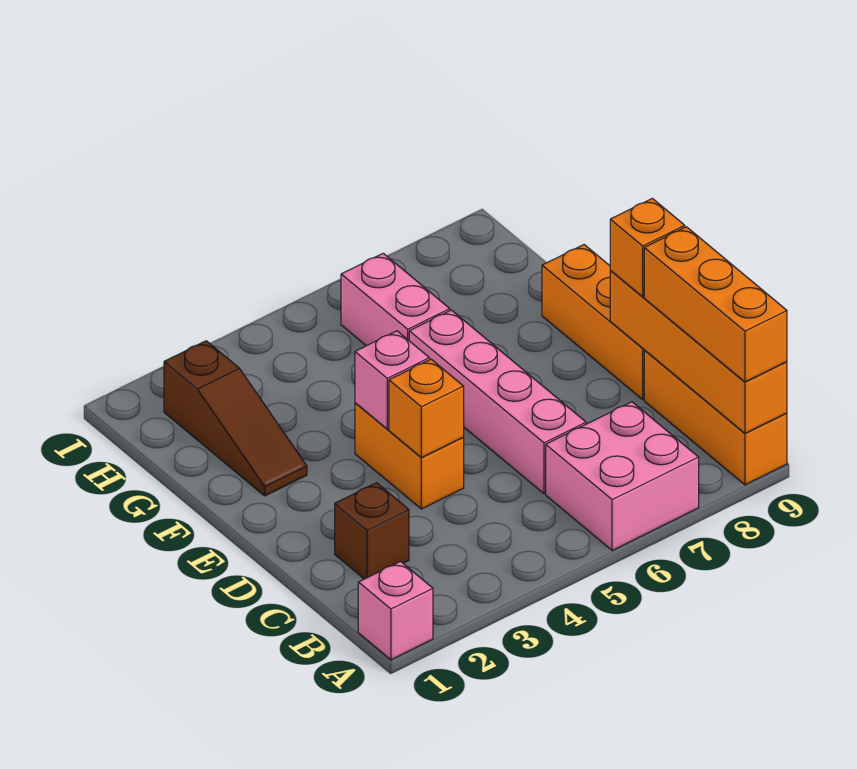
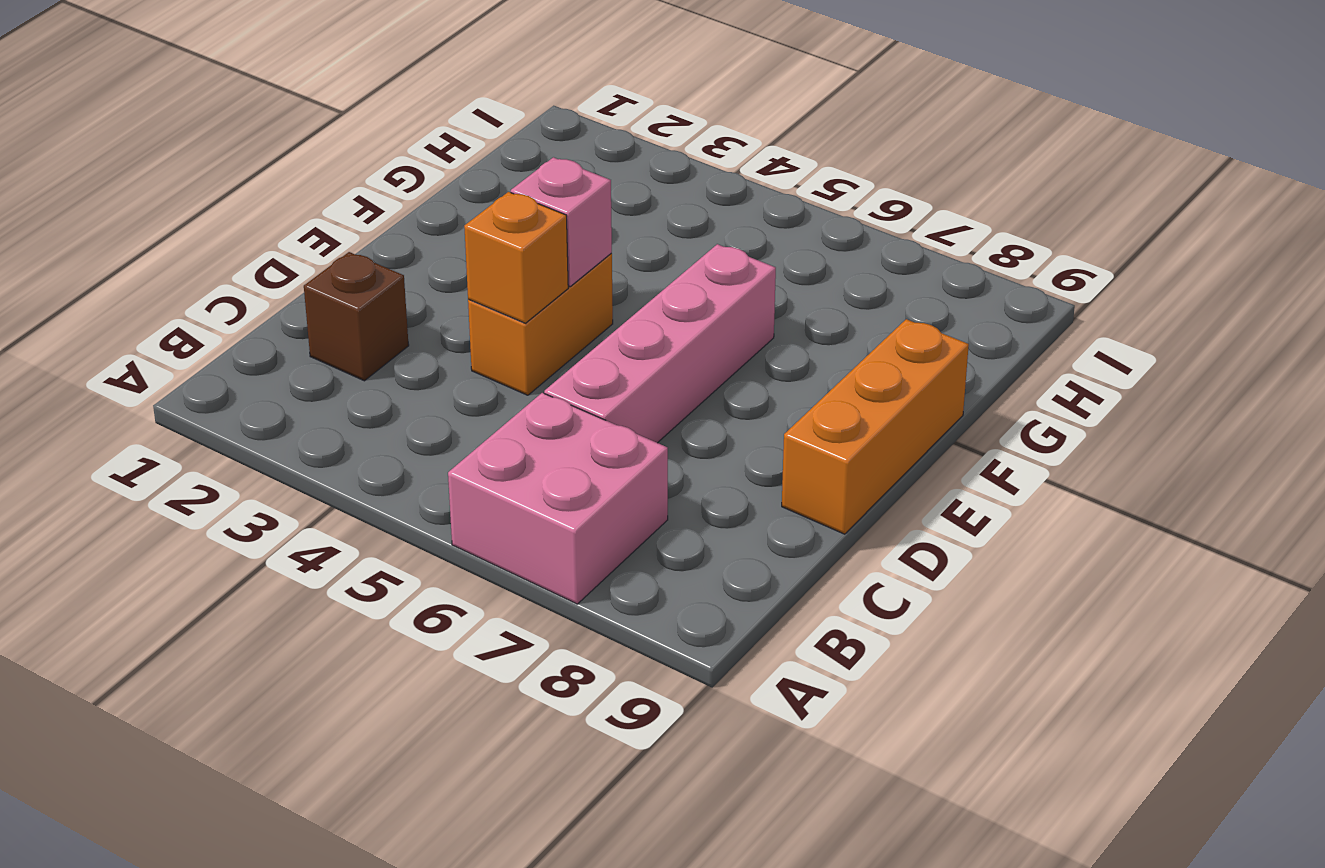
none -> pink 1x1 brick [358,561,433,660]
none -> orange 1x3 brick [644,351,787,485]
none -> brown 1x3 slope [164,341,307,496]

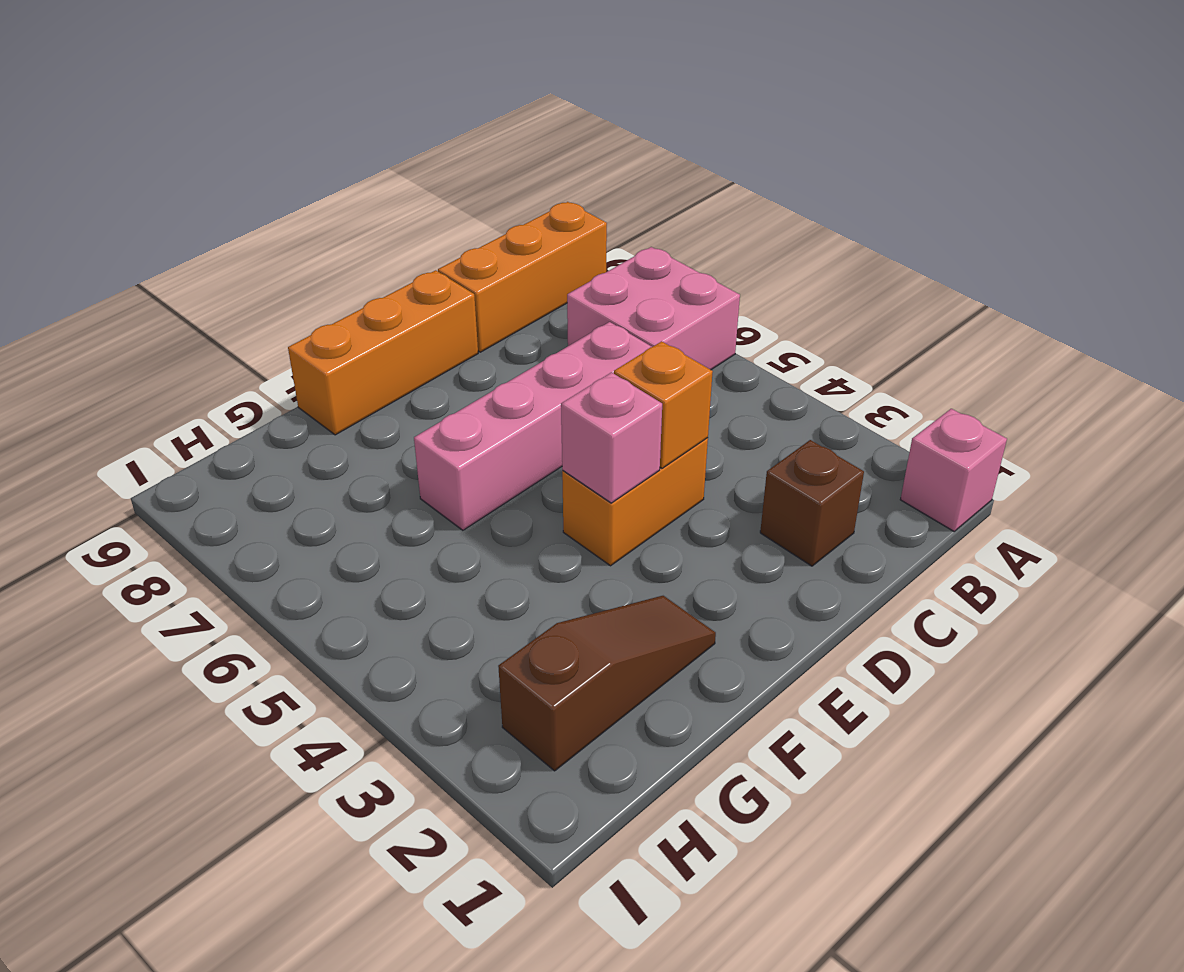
none -> pink 1x2 brick [341,253,450,346]
none -> orange 1x4 brick [610,271,787,433]
none -> orange 1x3 brick [644,227,787,382]

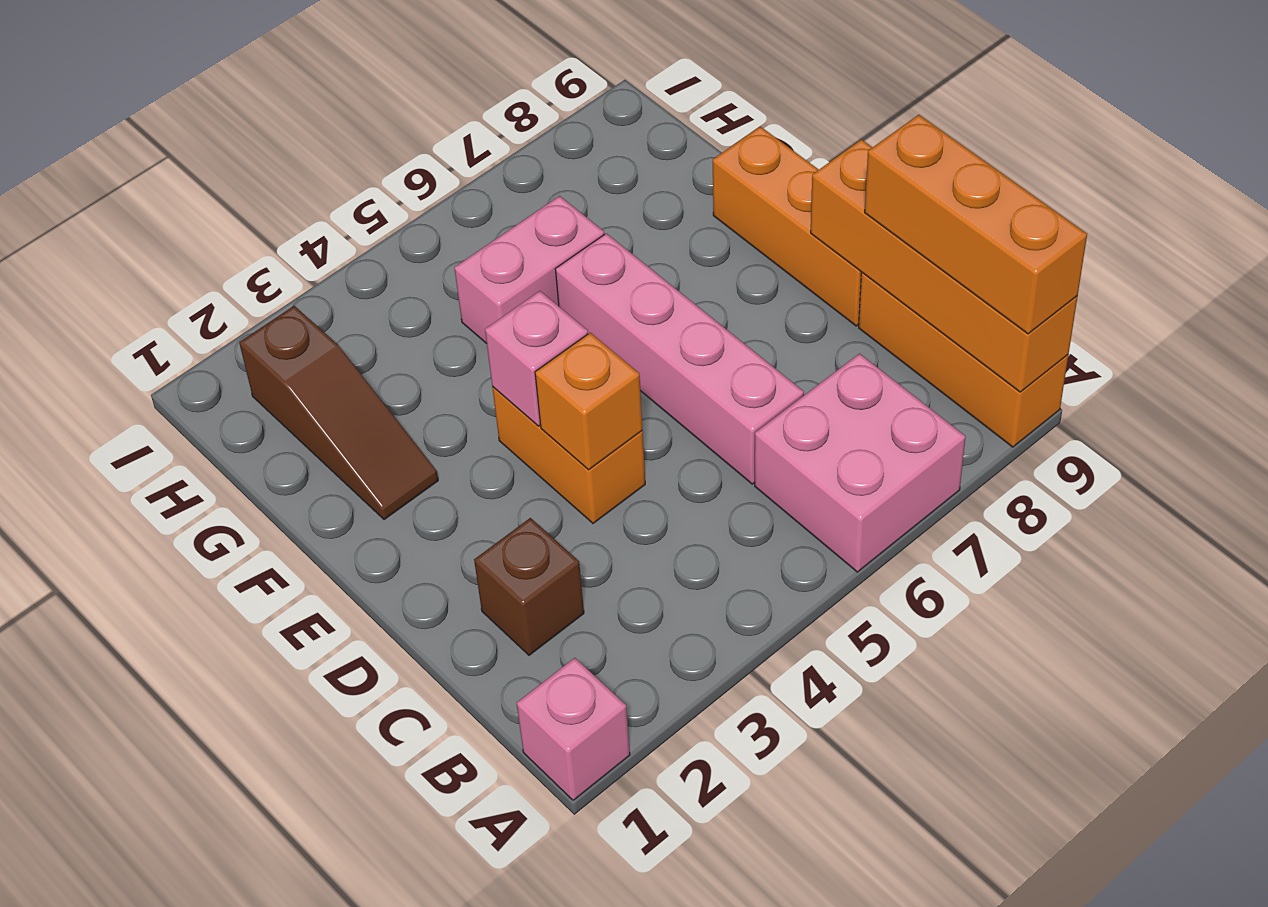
pink 1x2 brick [454,196,604,344] -> pink 1x2 brick turned to [341,253,450,346]
none -> orange 1x1 brick [610,198,685,297]

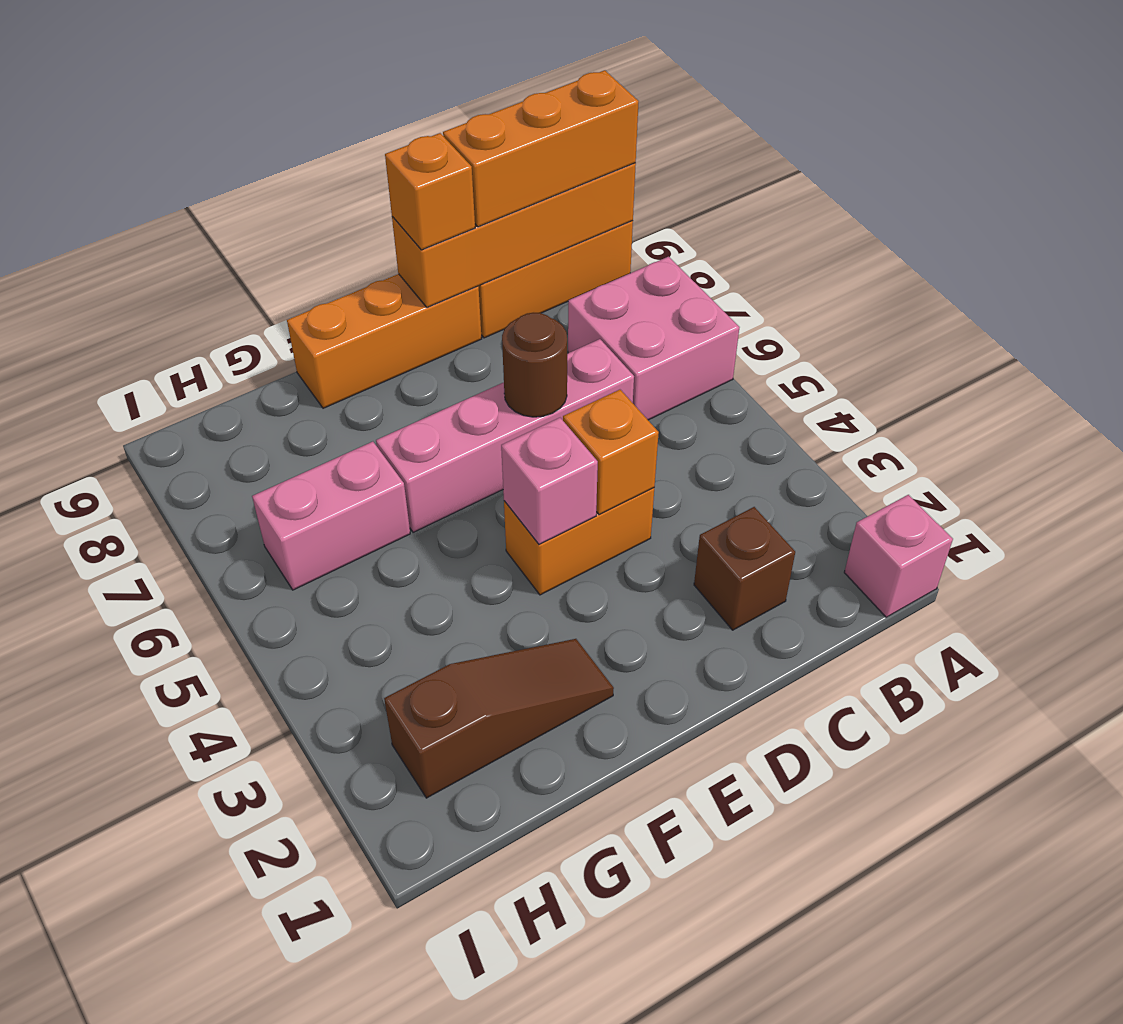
brown 1x1 round brick [502,313,567,417] -> none

